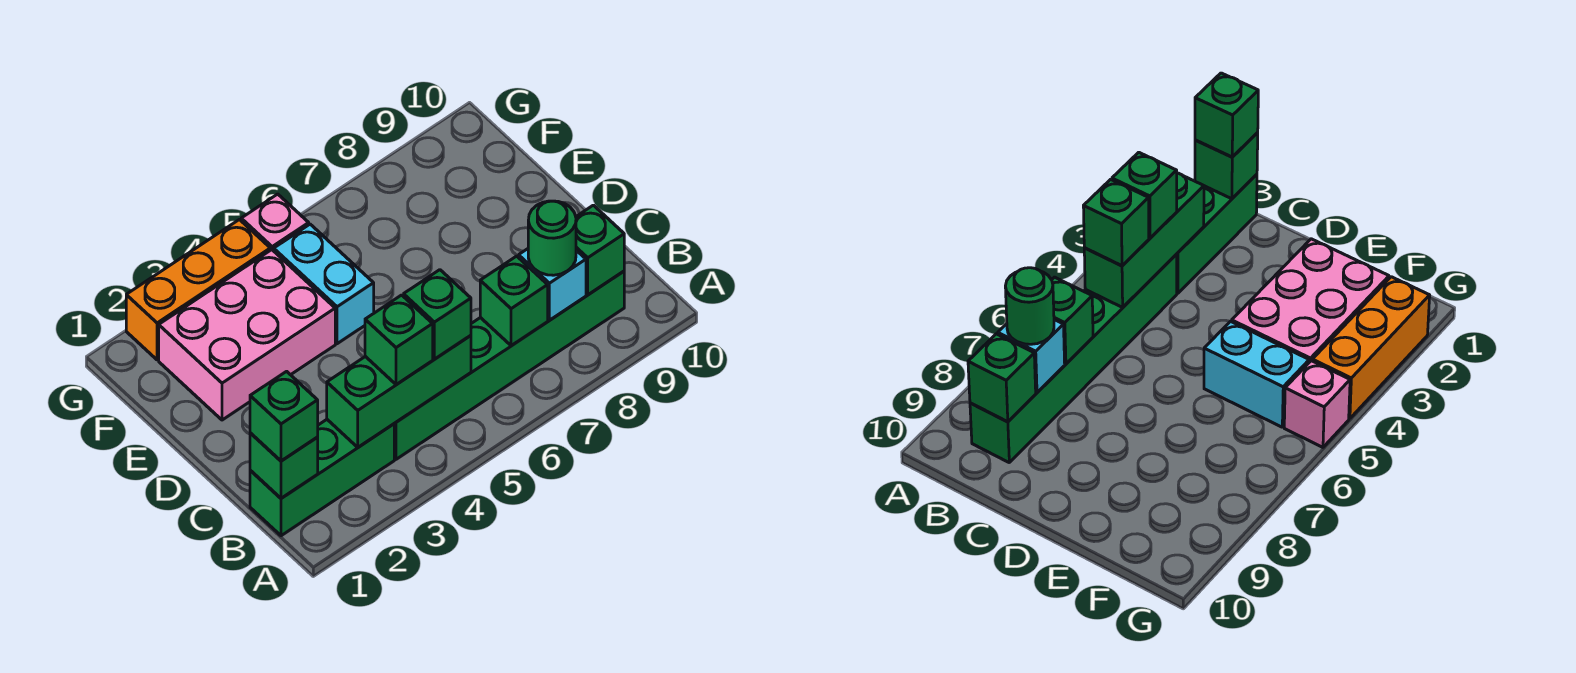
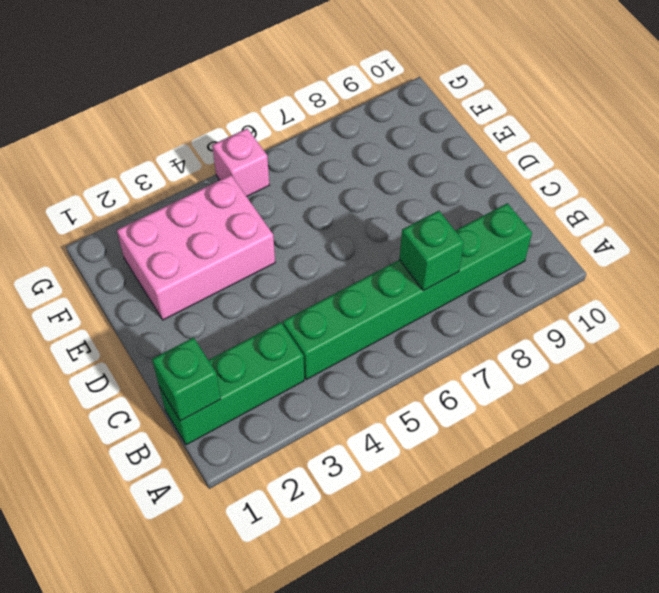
none -> cyan 1x2 brick [274,224,374,344]
none -> orange 1x3 brick [126,220,270,360]
none -> green 1x3 brick [327,336,471,447]

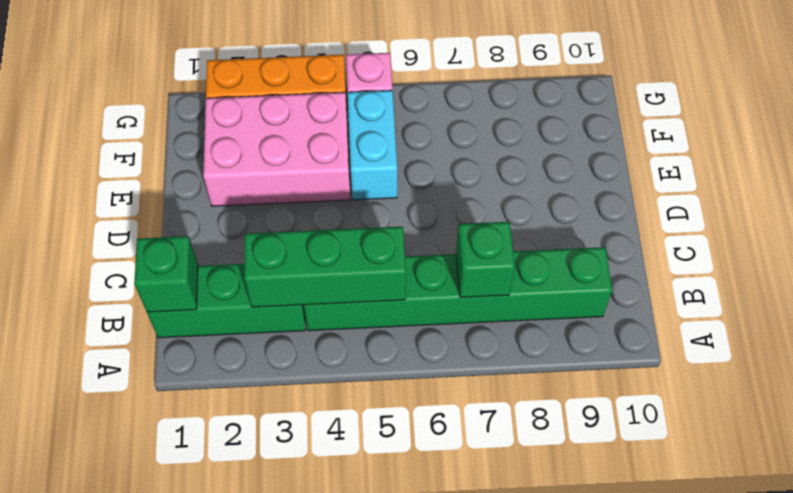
none -> cyan 1x1 brick [519,249,586,320]
none -> green 1x1 brick [576,205,624,295]
none -> green 1x1 brick [250,371,318,461]

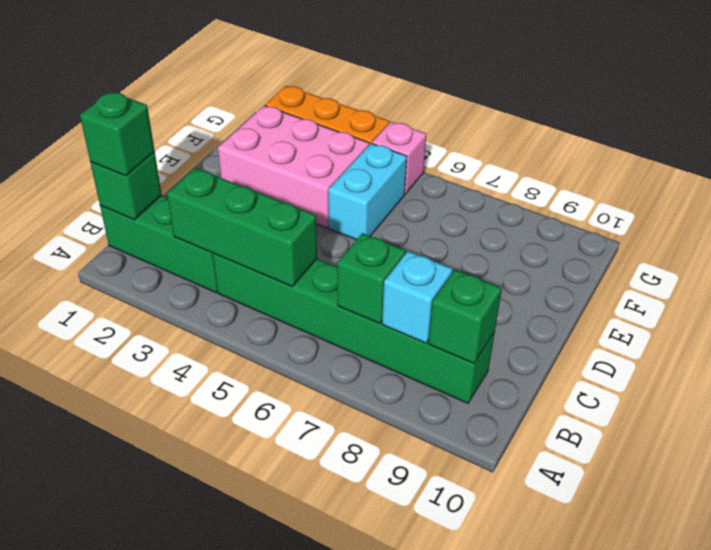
none -> green 1x1 brick [365,295,433,385]
none -> green 1x1 brick [404,270,471,359]
none -> green 1x1 round brick [528,201,576,275]

